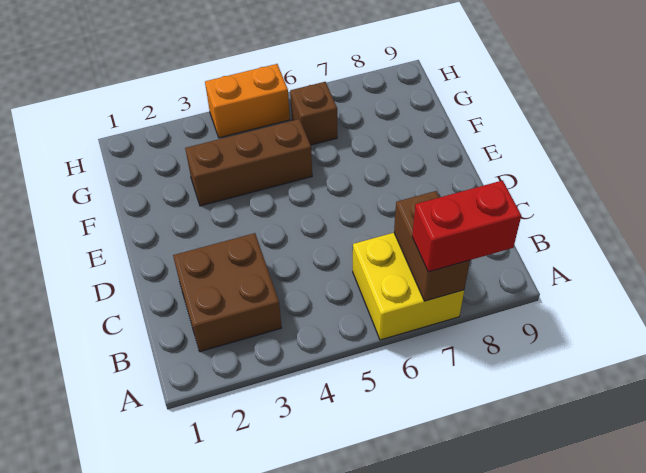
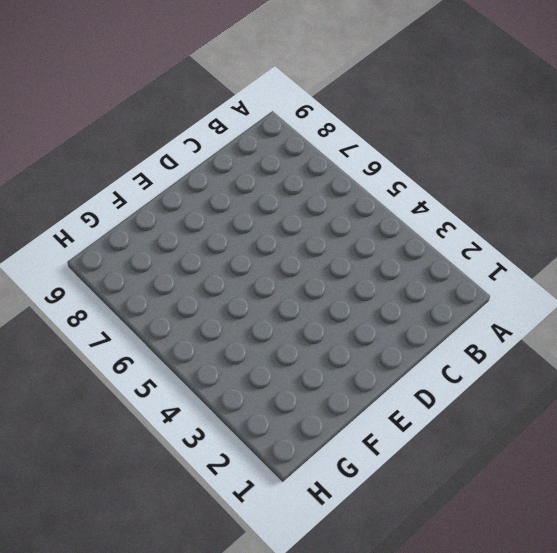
none -> yellow 2x2 brick [353,233,464,340]
none -> brown 2x2 brick [173,233,282,352]

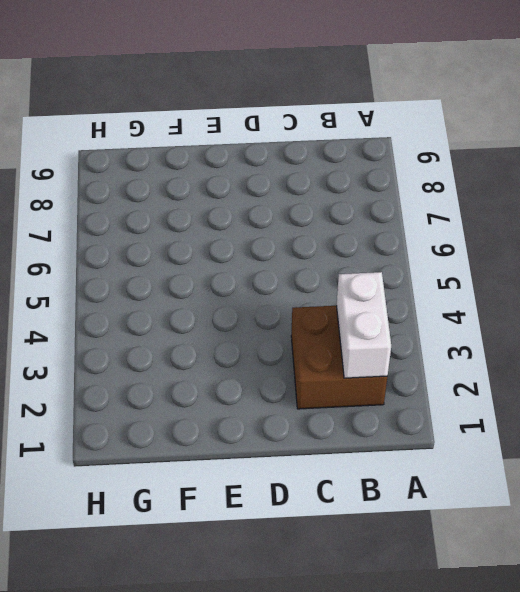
white 1x2 brick [336,272,391,378] -> none
none -> yellow 2x2 brick [353,233,464,340]
none -> brown 1x3 brick [185,119,312,206]

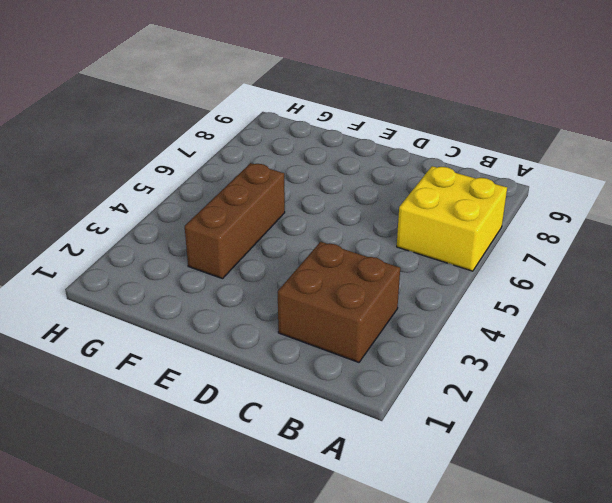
none -> brown 1x1 brick [290,82,337,145]
none -> orange 1x2 brick [205,64,290,138]

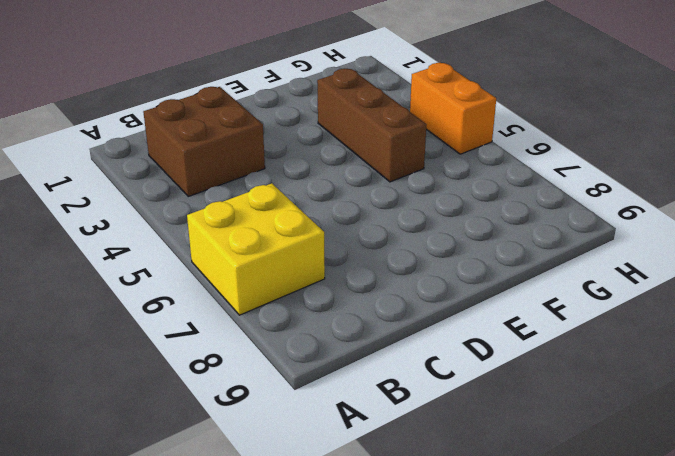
none -> brown 1x1 brick [290,82,337,145]
none -> brown 1x2 brick [394,191,470,301]

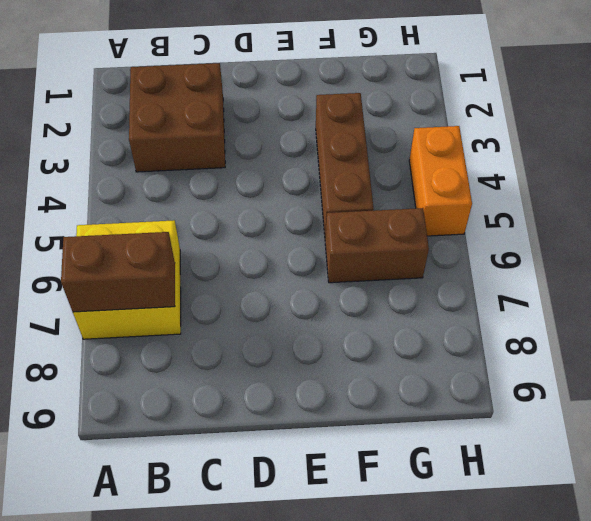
brown 1x2 brick [325,208,429,283] -> brown 1x1 brick [290,82,337,145]
none -> red 1x2 brick [412,180,521,272]

